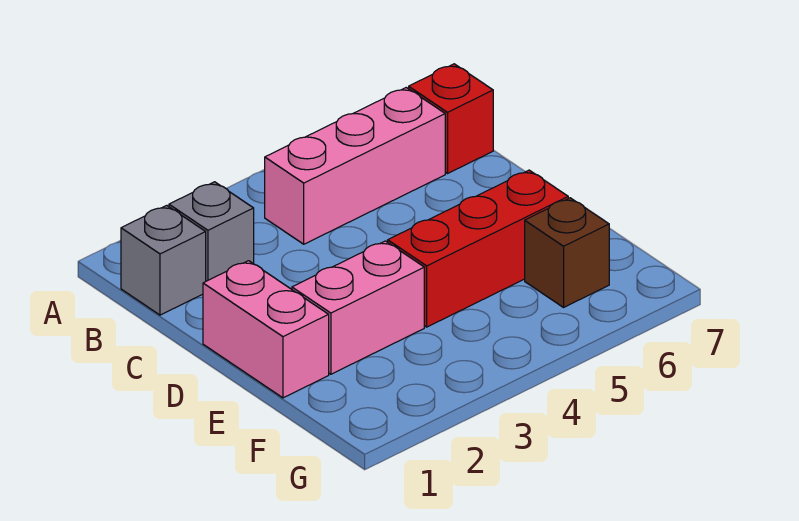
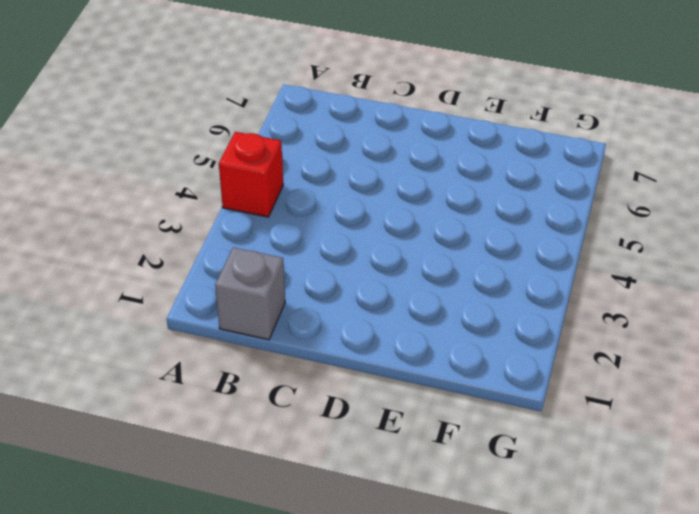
red 1x1 brick [219,132,283,217] -> red 1x1 brick moved to [409,64,493,173]
none -> grey 1x1 brick [169,182,254,281]
none -> pink 1x3 brick [265,88,445,244]

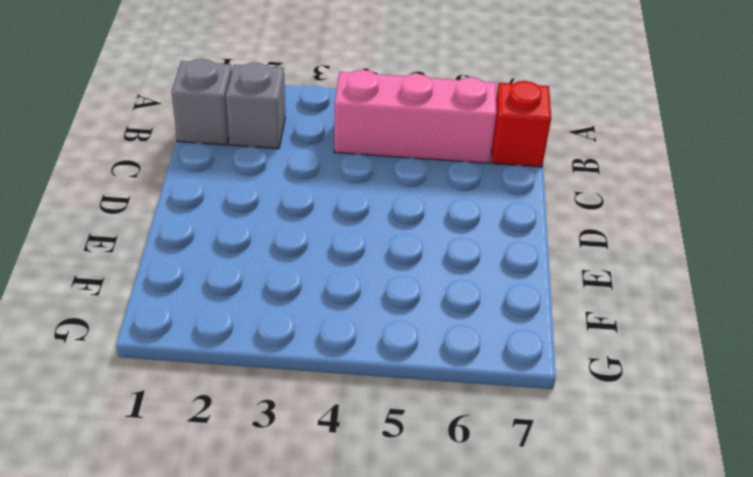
none -> pink 1x2 brick [203,261,329,398]
none -> pink 1x2 brick [292,241,424,374]

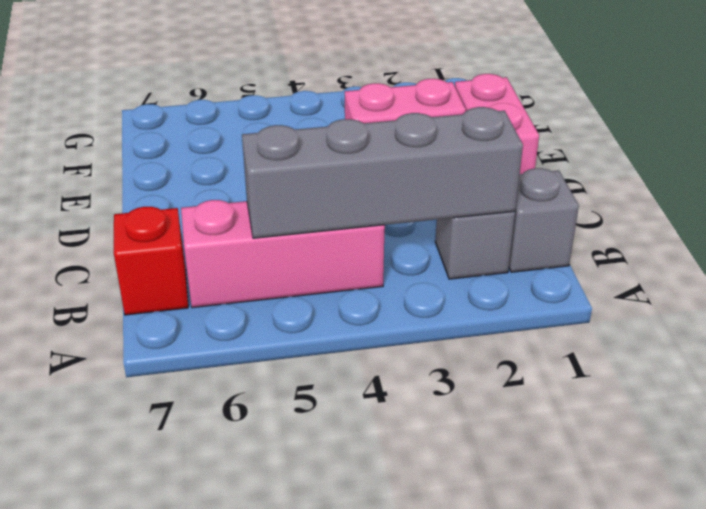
grey 1x4 brick [242,107,523,238] -> none
none -> red 1x3 brick [388,170,568,327]
none -> brown 1x1 brick [525,198,609,307]

